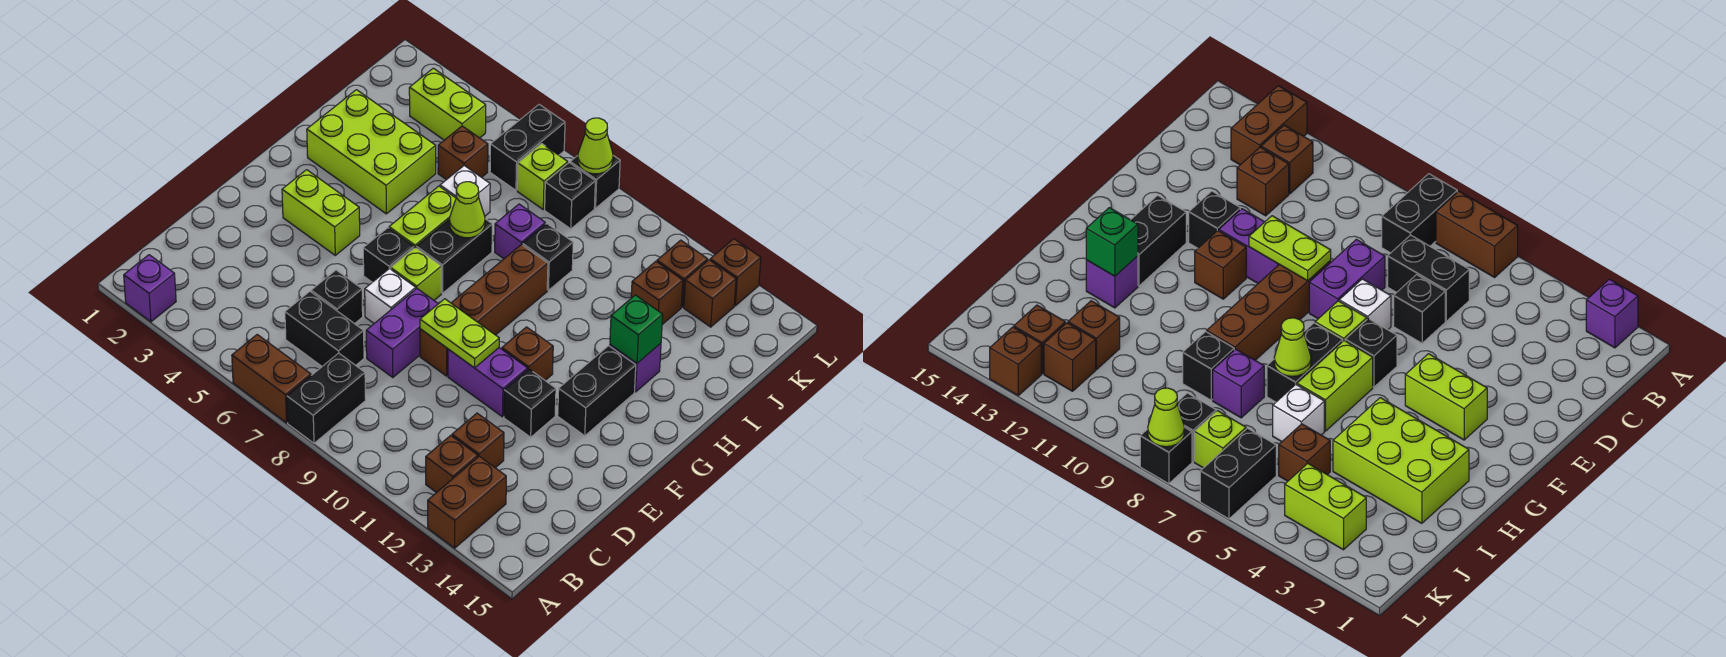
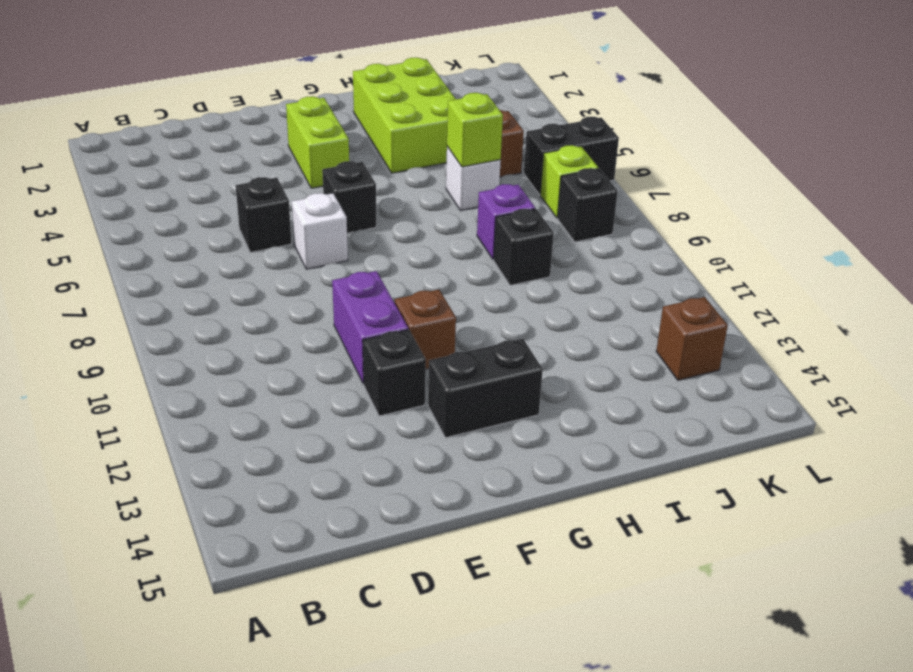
lime 1x1 brick [447,92,503,167] -> lime 1x1 brick moved to [391,247,441,300]
none -> purple 1x1 brick [124,255,176,322]
none -> brown 1x2 brick [232,335,311,423]
none -> black 1x2 brick [287,353,366,443]
none -> brown 1x2 brick [428,456,506,548]

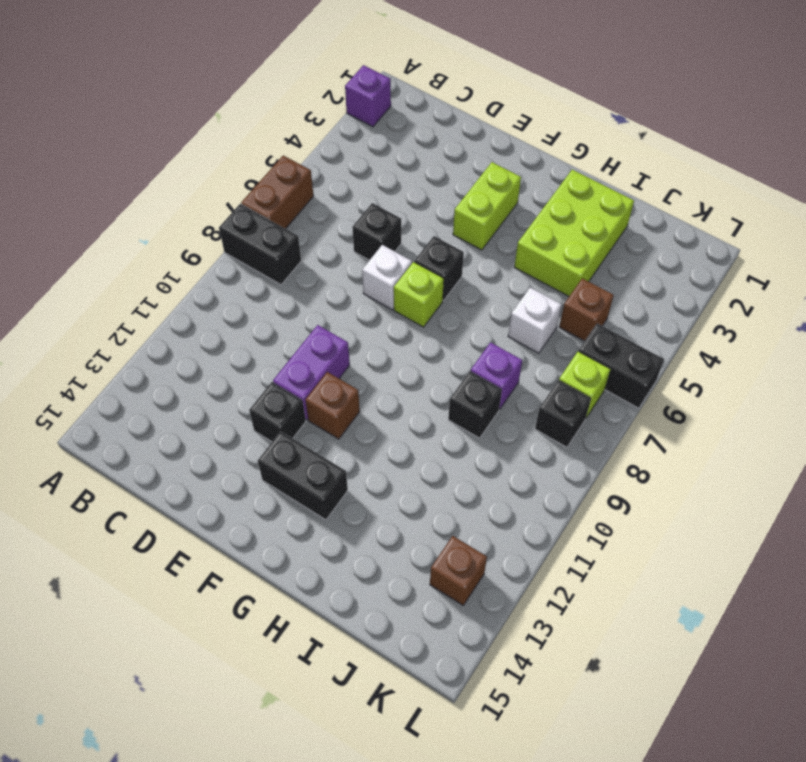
none -> brown 1x2 brick [428,456,506,548]
none -> brown 1x1 brick [426,435,478,493]
none -> black 1x2 brick [285,292,364,366]
none -> brown 1x1 brick [452,413,504,468]

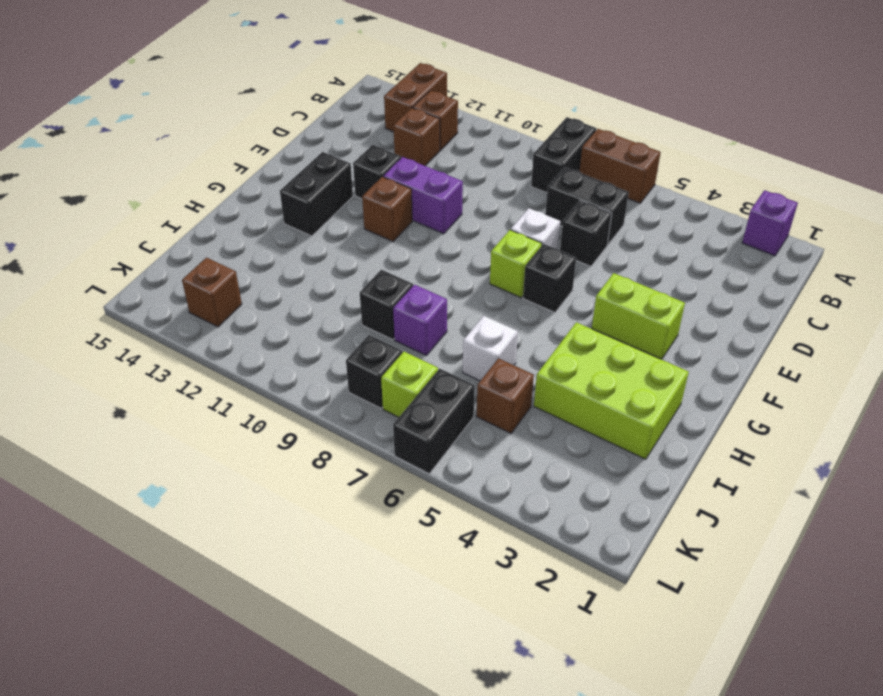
none -> purple 1x2 brick [366,289,438,378]
none -> brown 1x4 brick [420,244,548,376]
none -> lime 1x2 brick [389,186,456,248]
none -> black 1x2 brick [416,219,492,293]

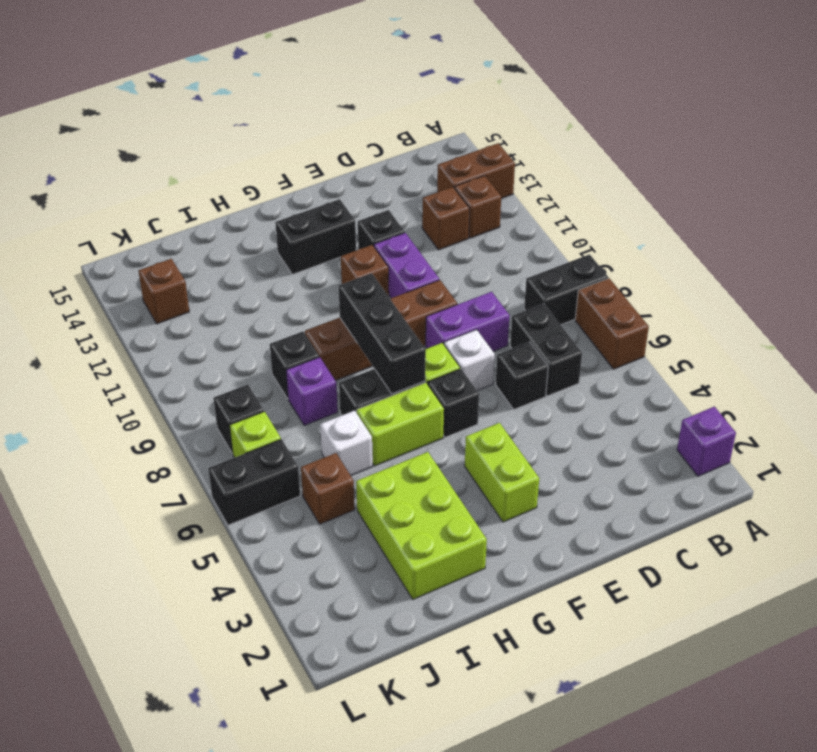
black 1x3 brick [339,273,426,394] -> none
none -> purple 1x1 brick [610,343,661,392]
none -> brown 1x1 brick [631,261,683,325]
none -> lime 1x2 brick [409,68,486,140]
none -> brown 1x1 brick [657,240,708,307]

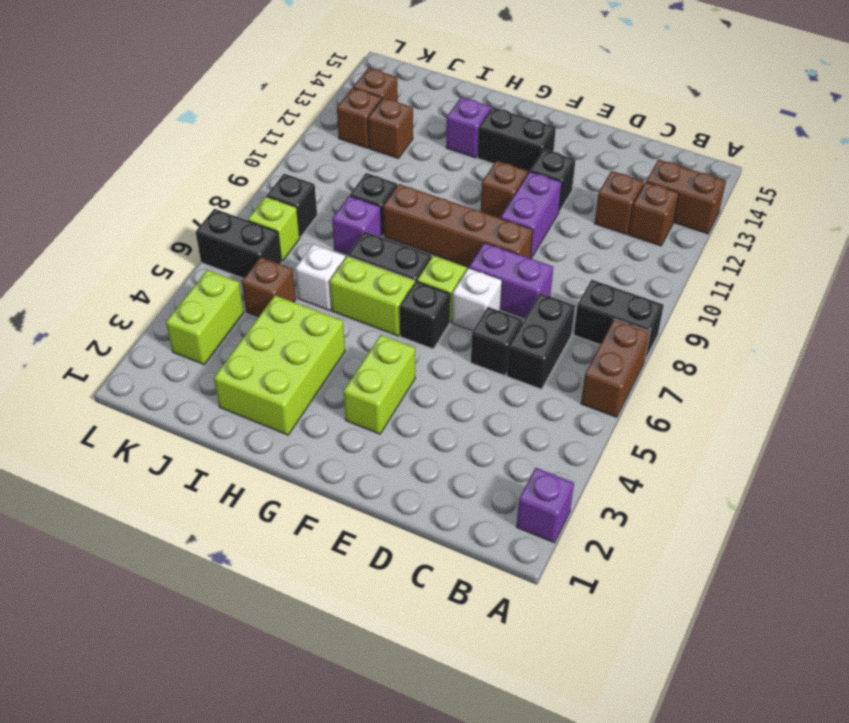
none -> black 1x1 brick [570,156,620,208]
none -> brown 1x1 brick [710,239,761,306]
none -> lime 1x2 plate [420,299,499,368]
none -> lime 1x1 cone [450,182,485,238]

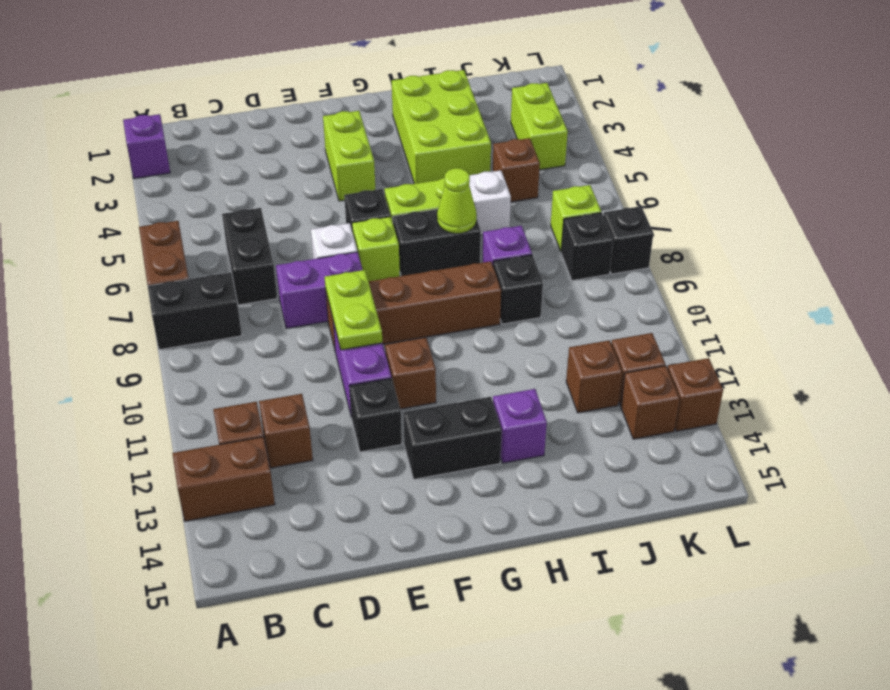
none -> black 1x1 brick [311,270,363,324]
none -> black 1x2 brick [490,104,565,190]
none -> green 1x1 brick [610,295,663,363]
none -> lime 1x1 cone [578,118,613,174]

